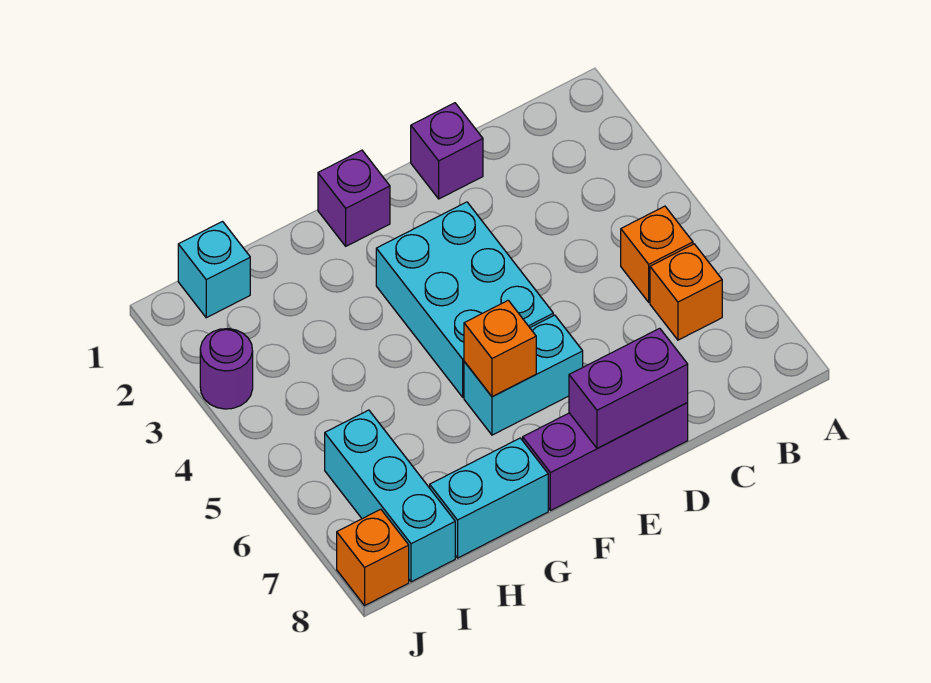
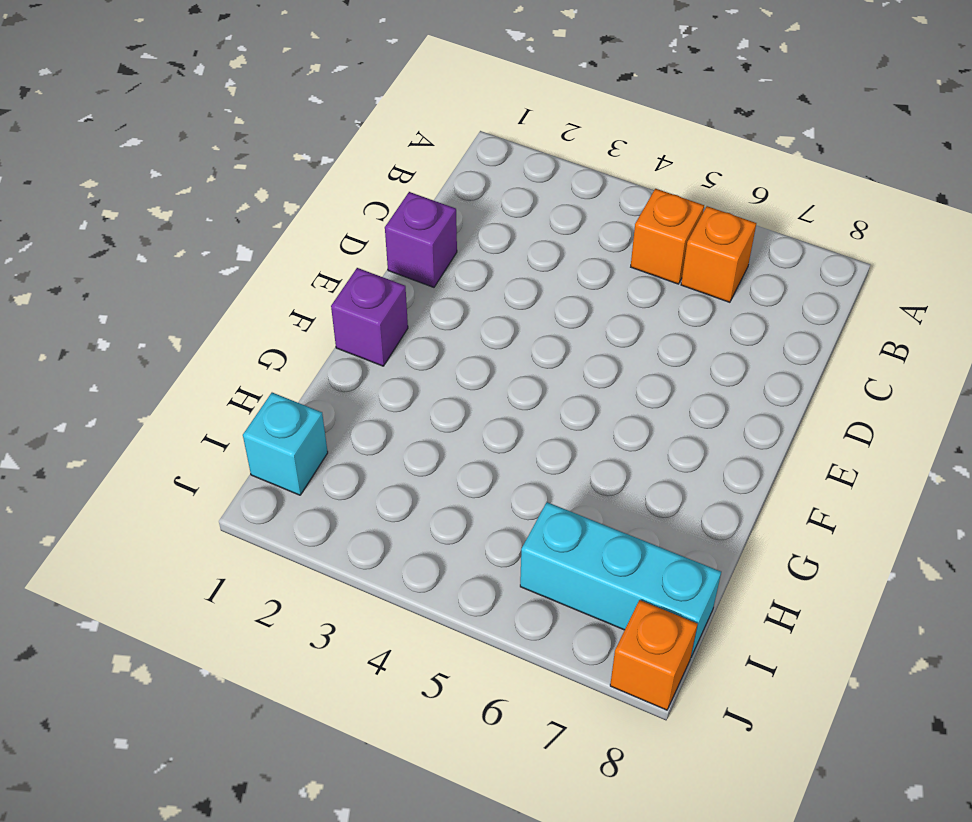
none -> purple 1x3 brick [523,403,688,511]
none -> cyan 2x3 brick [376,202,553,397]
none -> cyan 1x2 brick [464,315,583,435]

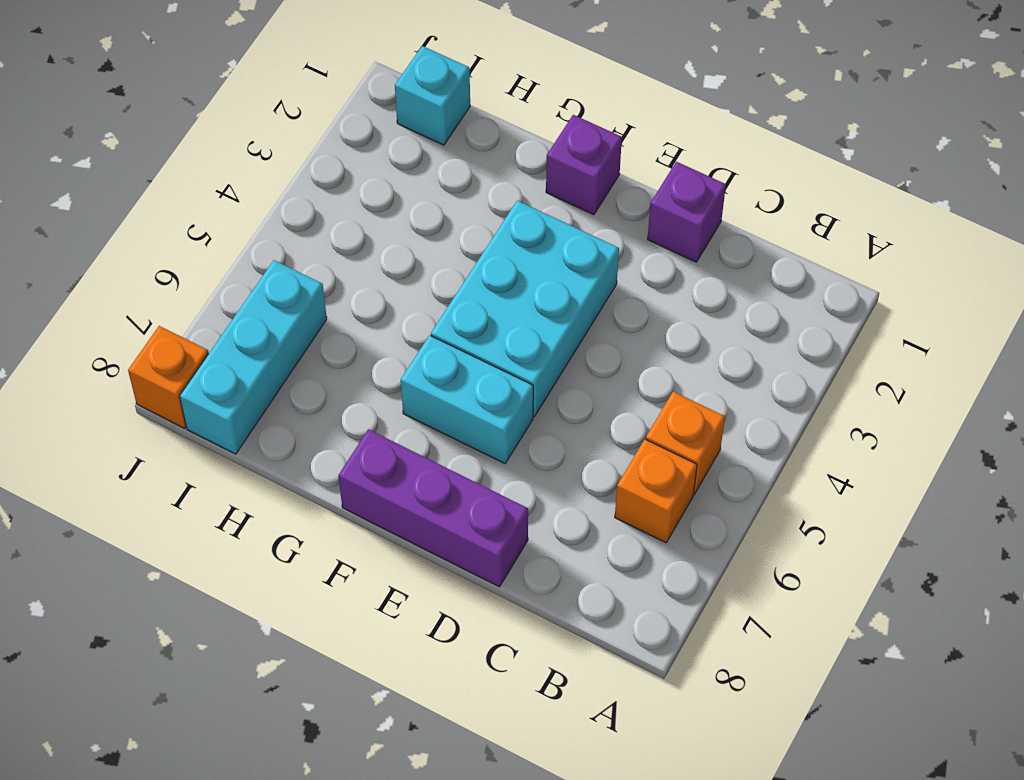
none -> cyan 1x2 brick [430,438,548,558]
none -> purple 1x1 round brick [200,329,253,409]
none -> purple 1x2 brick [569,328,688,448]

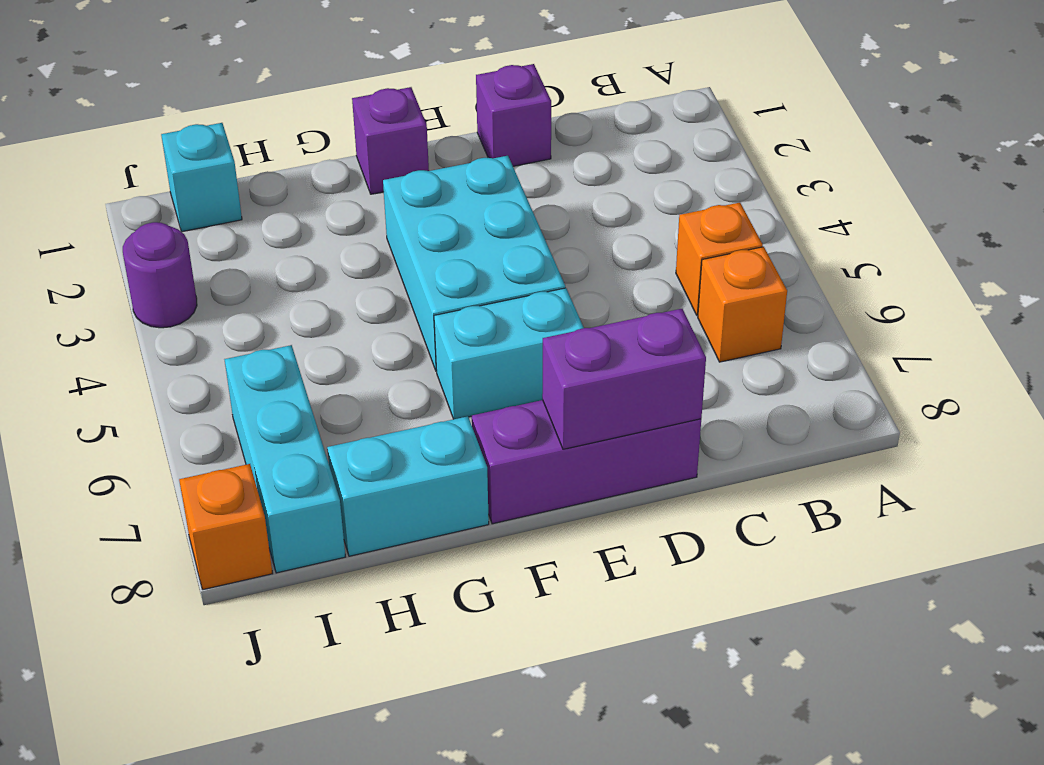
none -> orange 1x1 brick [464,300,536,397]

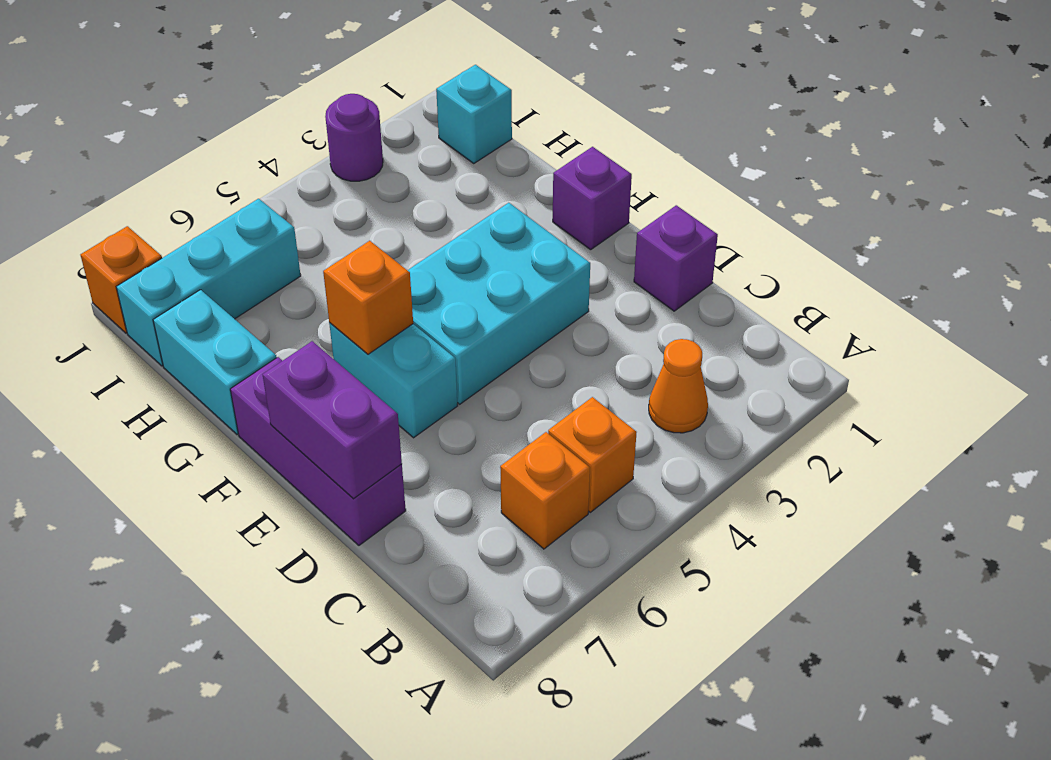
orange 1x1 cone [649,339,708,433] -> none

